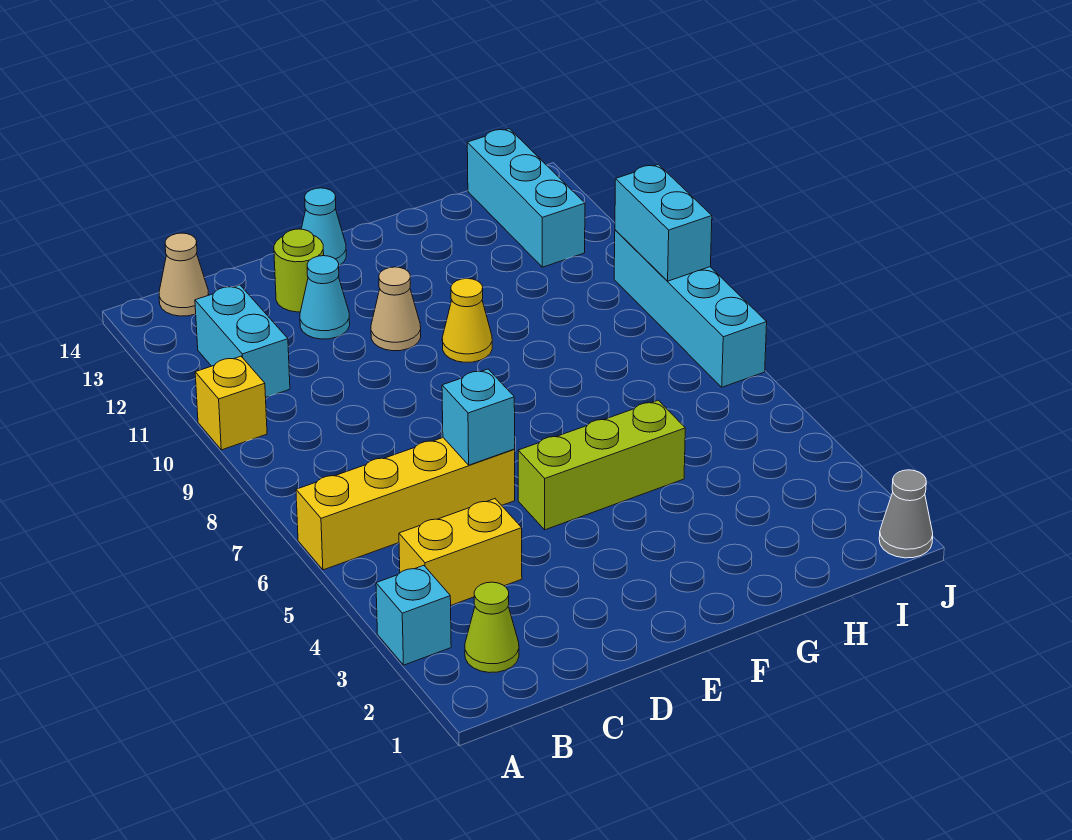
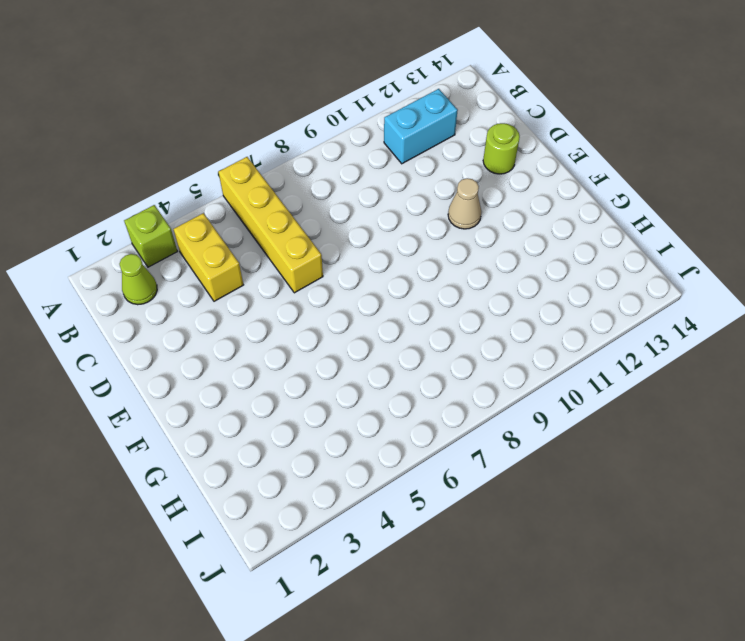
lime 1x1 brick [124,205,177,267] -> cyan 1x1 brick [376,565,451,665]
none -> yellow 1x1 brick [195,356,267,450]
none -> tan 1x1 cone [159,233,208,316]
none -> cyan 1x1 cone [300,256,350,339]

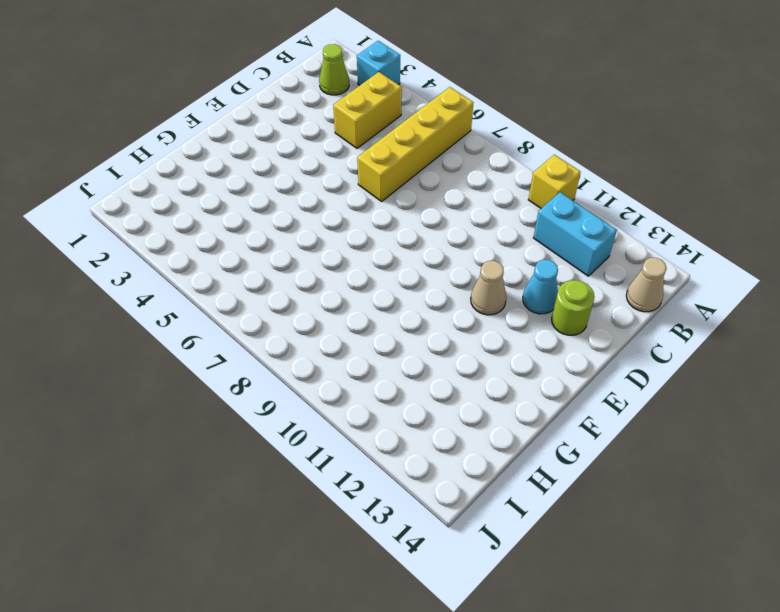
none -> lime 1x3 brick [518,400,685,530]
none -> cyan 1x1 cone [301,188,346,266]
none -> yellow 1x1 cone [442,279,492,362]

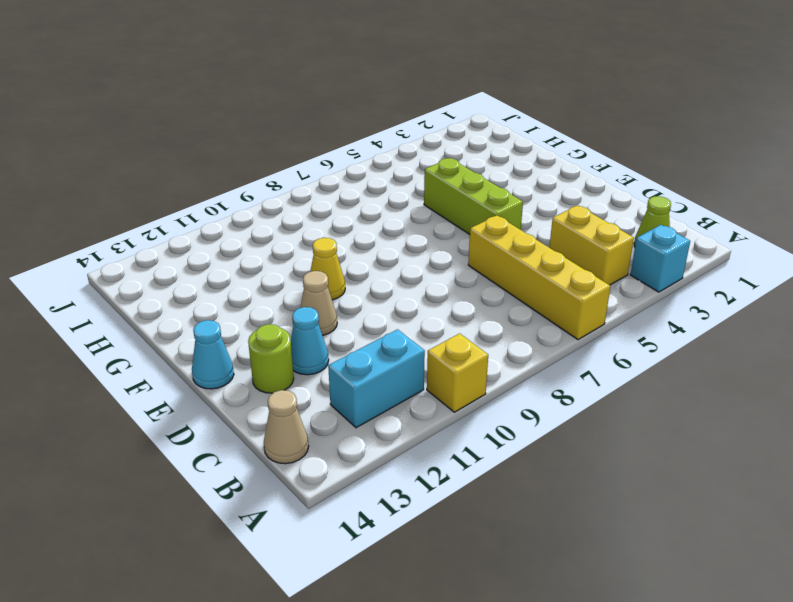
none -> cyan 1x3 brick [467,129,585,267]
none -> grey 1x1 cone [879,470,933,558]
none -> cyan 1x4 brick [614,230,767,387]

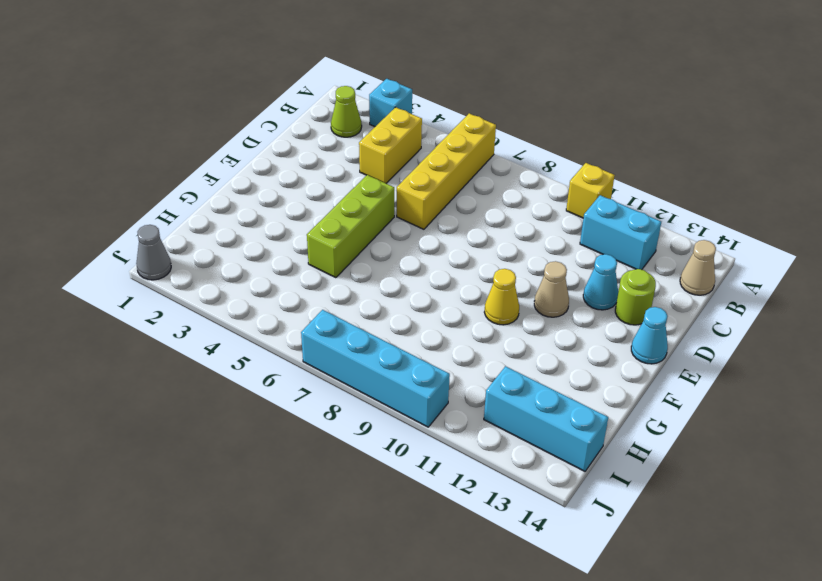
none -> cyan 1x1 brick [442,369,515,465]
none -> cyan 1x2 brick [615,164,712,281]

